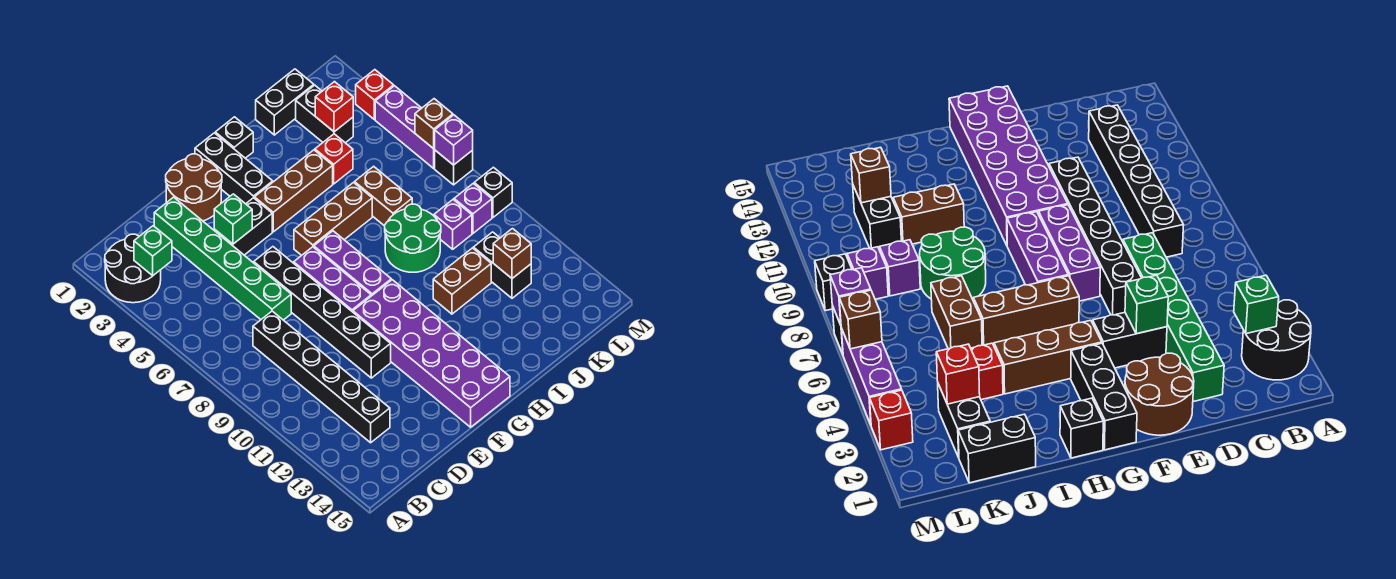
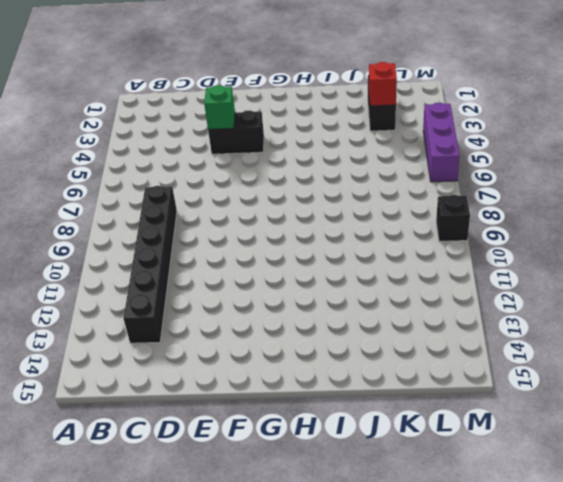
none -> black 2x2 round brick [105,234,161,303]
none -> green 1x6 brick [154,197,291,320]
none -> brown 2x2 round brick [166,154,222,221]
none -> black 1x6 brick [254,247,391,378]

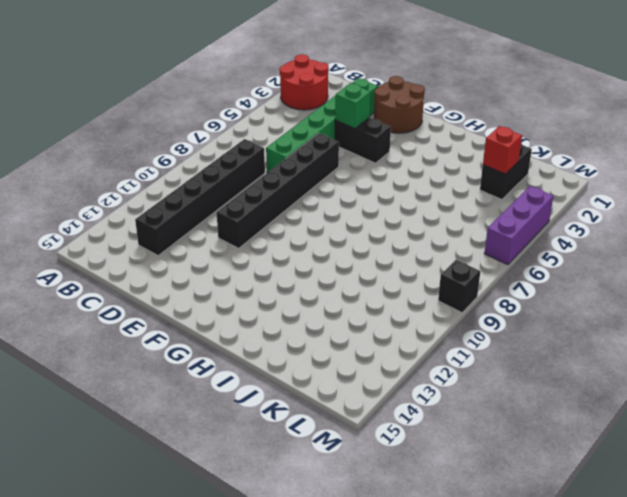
red 2x2 round brick [279,54,329,110] -> black 2x2 round brick [105,234,161,303]
none -> purple 1x3 brick [294,247,371,312]
none -> purple 2x6 brick [353,280,510,427]
none -> black 1x3 brick [195,133,273,204]
none -> brown 1x3 brick [254,150,333,232]

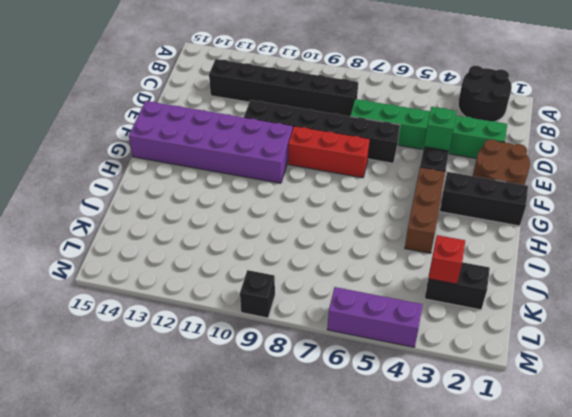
red 1x3 brick [288,126,370,178] -> purple 1x3 brick [294,247,371,312]
none -> brown 1x3 brick [294,183,372,255]
none -> purple 1x3 brick [314,231,391,296]
none -> black 1x1 brick [215,117,253,158]
none -> green 2x2 round brick [385,204,441,272]

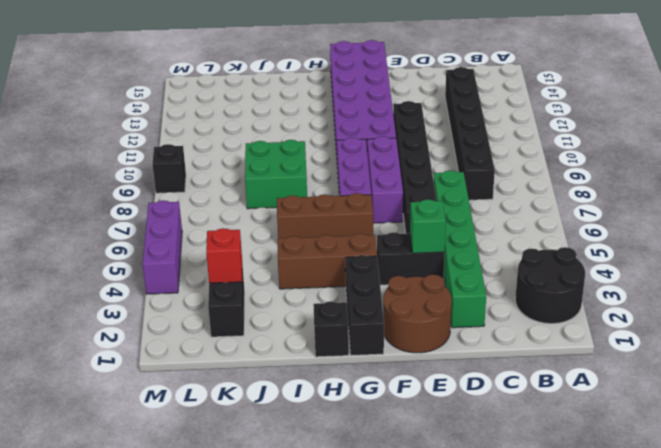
green 2x2 brick [245,140,307,209] -> green 2x2 round brick [385,204,441,272]
none -> brown 1x2 brick [433,248,491,314]
none -> black 1x2 brick [256,69,314,135]
none -> red 1x1 brick [315,134,353,184]
none -> brown 1x2 brick [354,166,412,226]

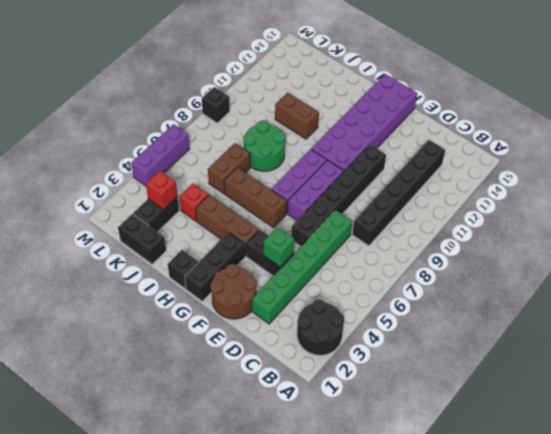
none -> purple 1x1 brick [434,200,472,249]
none -> black 1x2 brick [473,232,531,298]
none -> purple 1x1 brick [454,183,492,233]
none -> red 1x1 brick [356,70,394,120]

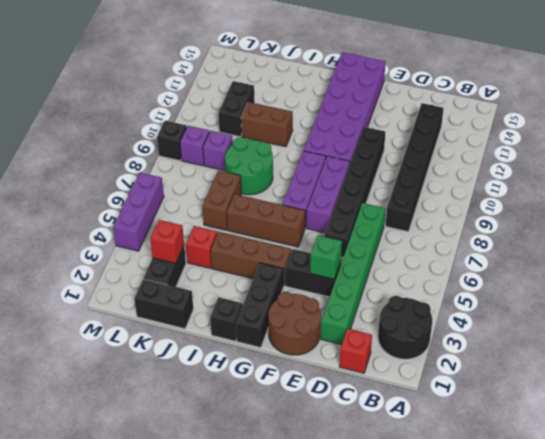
red 1x1 brick [340,329,372,373] -> red 1x1 brick moved to [356,70,394,120]
none -> black 1x1 brick [435,150,473,185]
none -> green 1x1 brick [134,226,172,276]
none -> brown 1x1 brick [493,229,531,278]
none -> brown 1x1 brick [415,99,453,149]

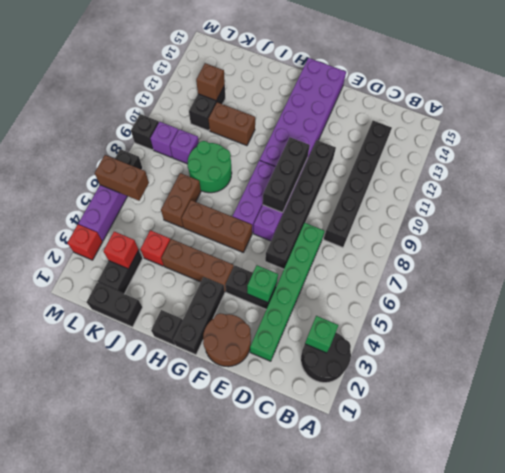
black 1x3 brick [263,137,310,213] -> none
brown 1x2 brick [95,155,149,201] -> brown 1x1 brick [415,99,453,149]
none -> purple 1x1 brick [435,115,473,165]

